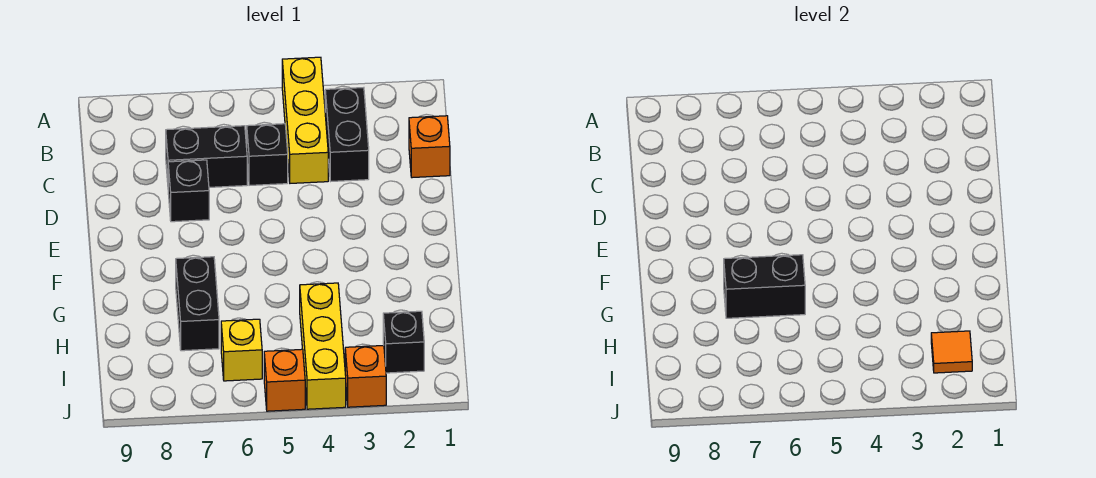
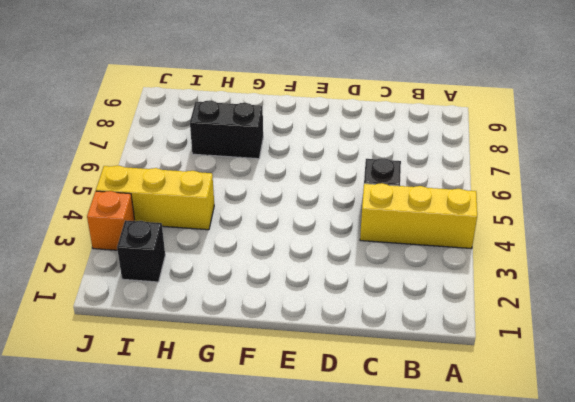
none -> black 1x2 brick [325,88,369,181]
none -> orange 1x1 brick [409,116,450,178]
none -> black 1x2 brick [166,126,247,187]

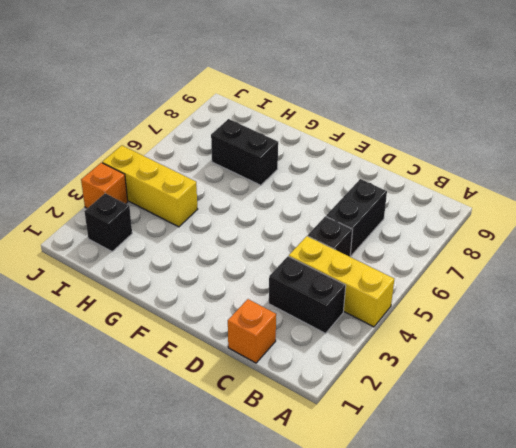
none -> black 1x1 brick [168,160,209,222]
none -> yellow 1x1 brick [221,319,262,381]
none -> orange 1x1 brick [264,349,305,411]

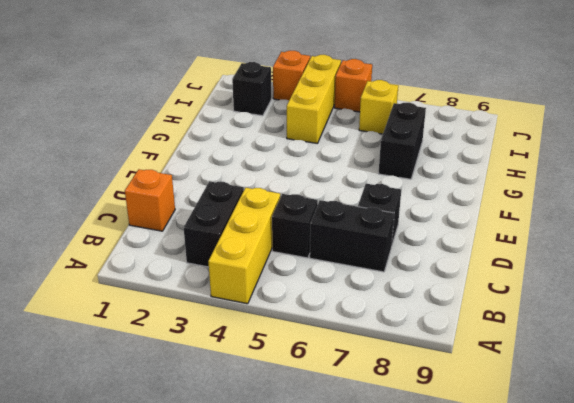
none -> black 1x2 brick [724,255,805,318]
none -> orange 1x1 tile [931,331,972,373]

